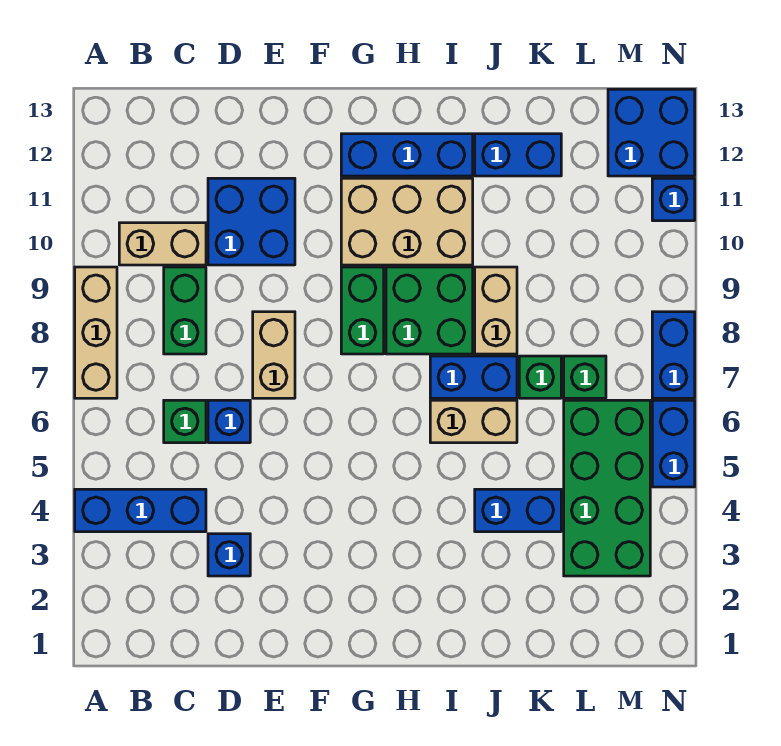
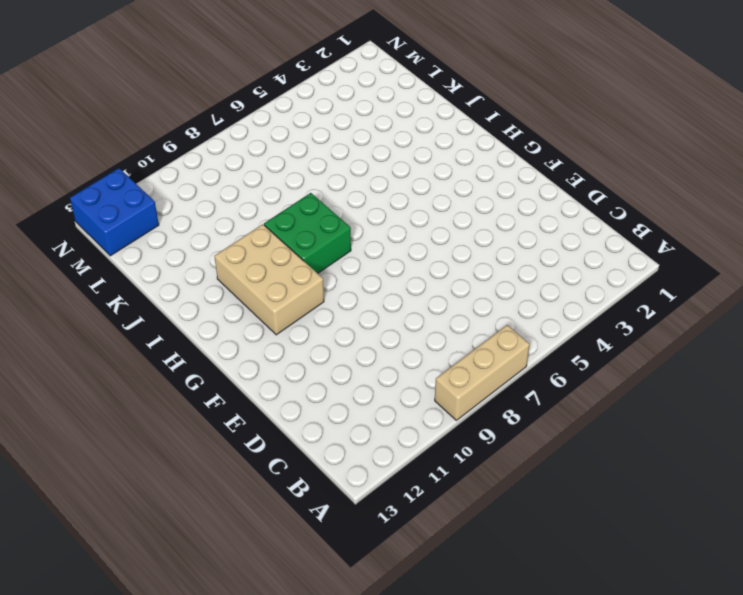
none -> blue 1x3 brick [75,489,206,532]
none -> tan 1x2 brick [119,223,206,265]
none -> green 1x1 brick [164,400,206,443]

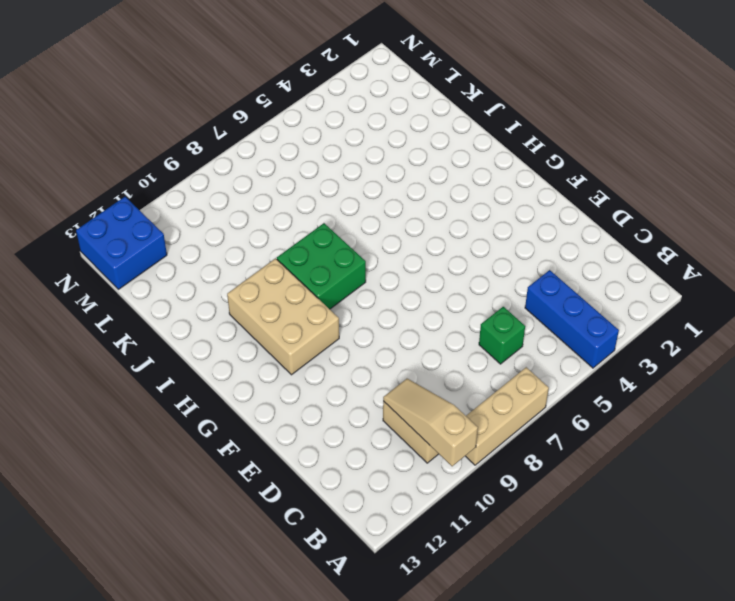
tan 1x3 slope [383,379,478,466] -> none
none -> green 1x2 brick [164,267,206,354]
none -> blue 1x1 brick [208,534,250,576]
none -> blue 1x1 brick [208,400,250,443]

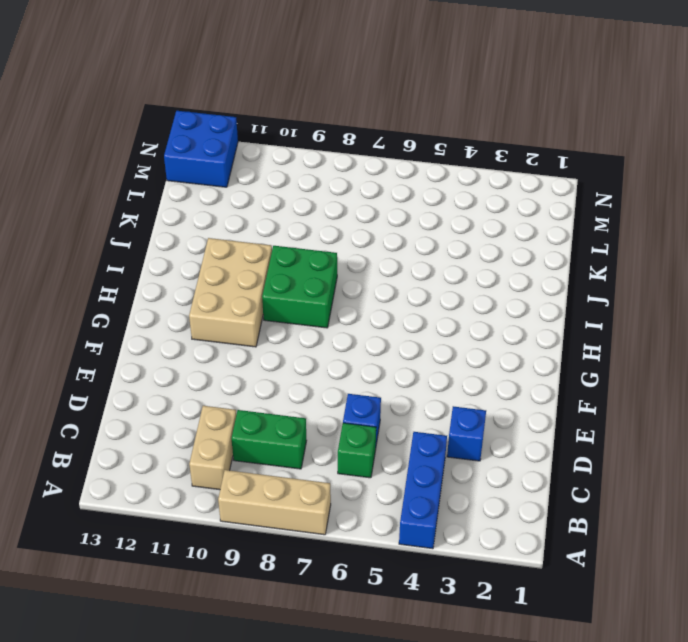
none -> blue 2x2 brick [208,178,295,265]
none -> tan 1x2 brick [253,312,295,398]
none -> green 1x2 brick [341,267,384,354]

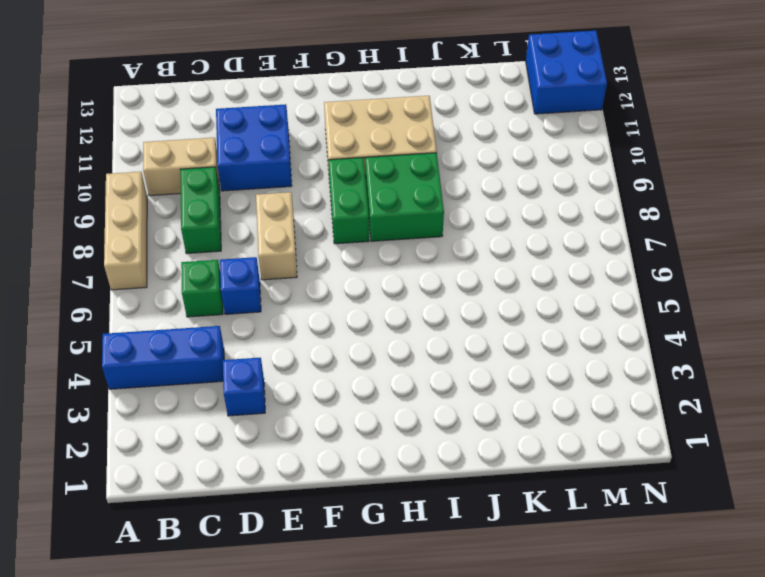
none -> blue 1x3 brick [341,134,473,176]
none -> tan 1x2 brick [430,400,517,443]
none -> blue 1x2 brick [430,356,517,398]

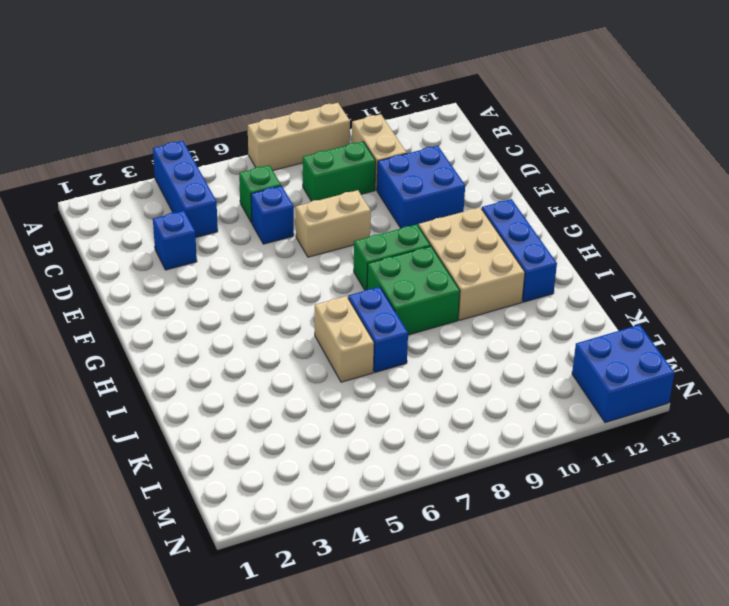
none -> blue 1x2 brick [475,489,561,532]
none -> tan 1x2 brick [475,267,517,354]
none -> blue 1x2 brick [475,134,561,176]

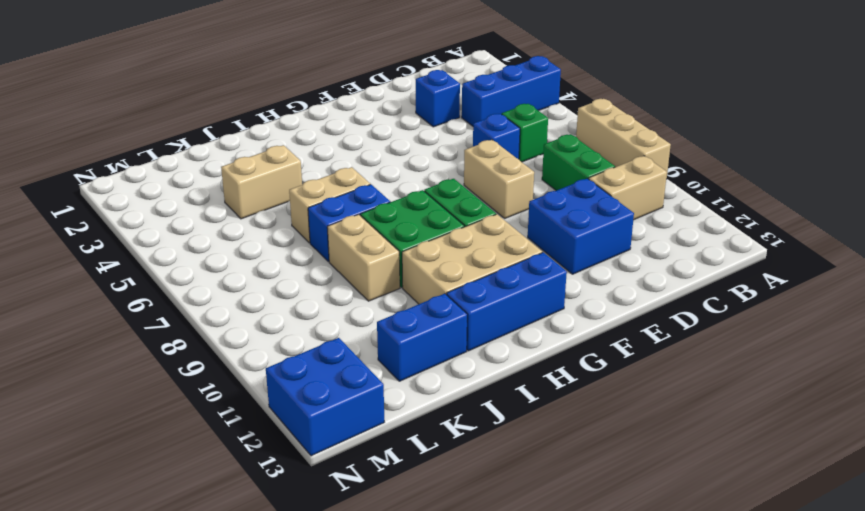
tan 1x2 brick [221,145,302,219] -> blue 1x2 brick [475,489,561,532]
none -> green 1x1 brick [519,356,561,398]
none -> green 2x4 brick [564,400,650,576]
none -> green 1x1 brick [564,356,606,398]

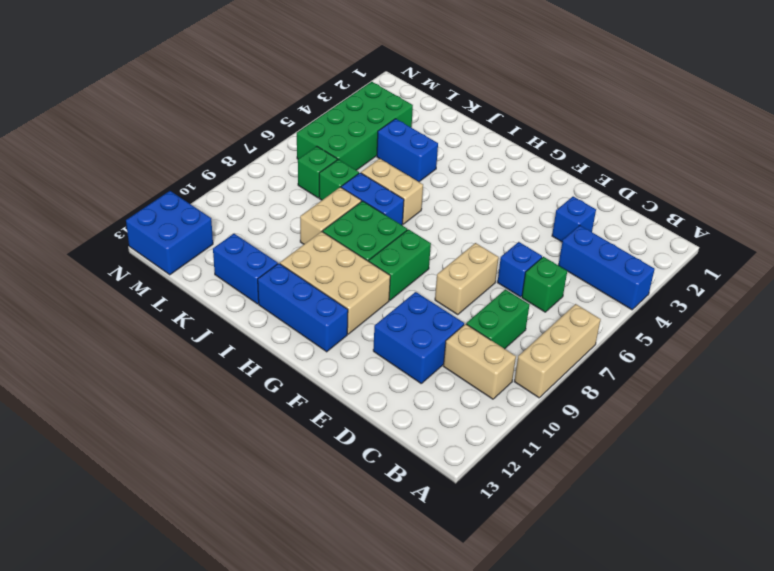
none -> blue 1x2 brick [652,400,695,487]
none -> blue 1x2 brick [652,312,695,398]
none -> blue 1x1 brick [652,178,695,221]

